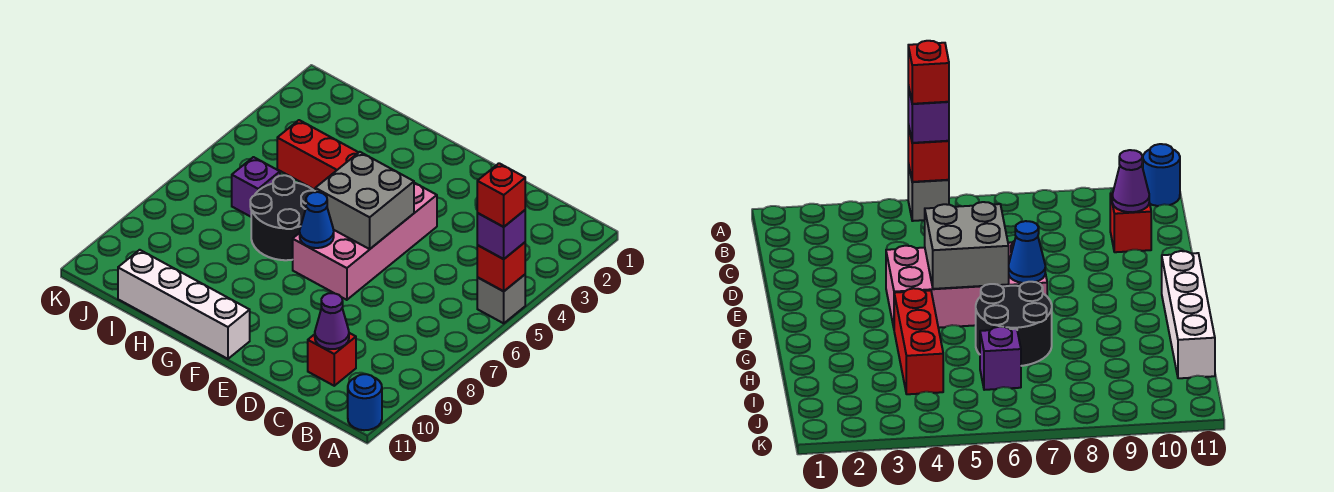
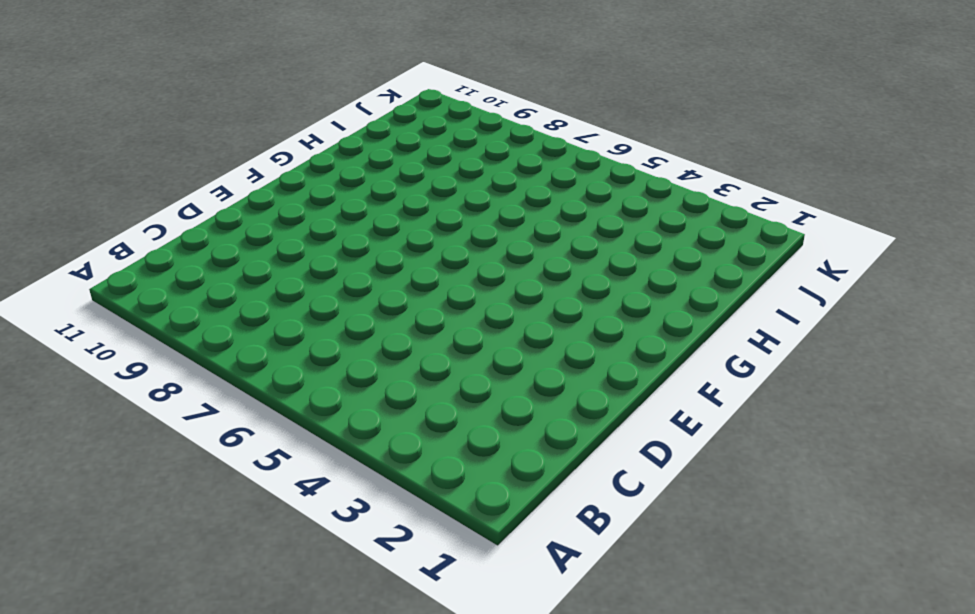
none -> grey 1x1 brick [477,275,525,323]
none -> blue 1x1 round brick [348,374,382,430]
none -> red 1x1 brick [308,333,356,386]

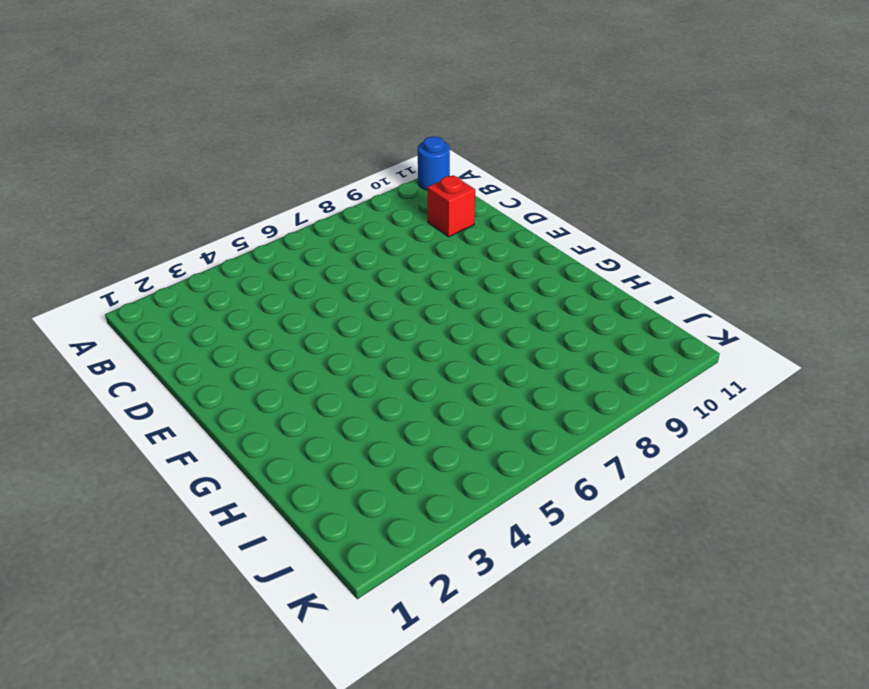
none -> grey 1x1 brick [477,275,525,323]
none -> pink 2x4 brick [293,183,437,300]
none -> white 1x4 brick [118,250,250,359]

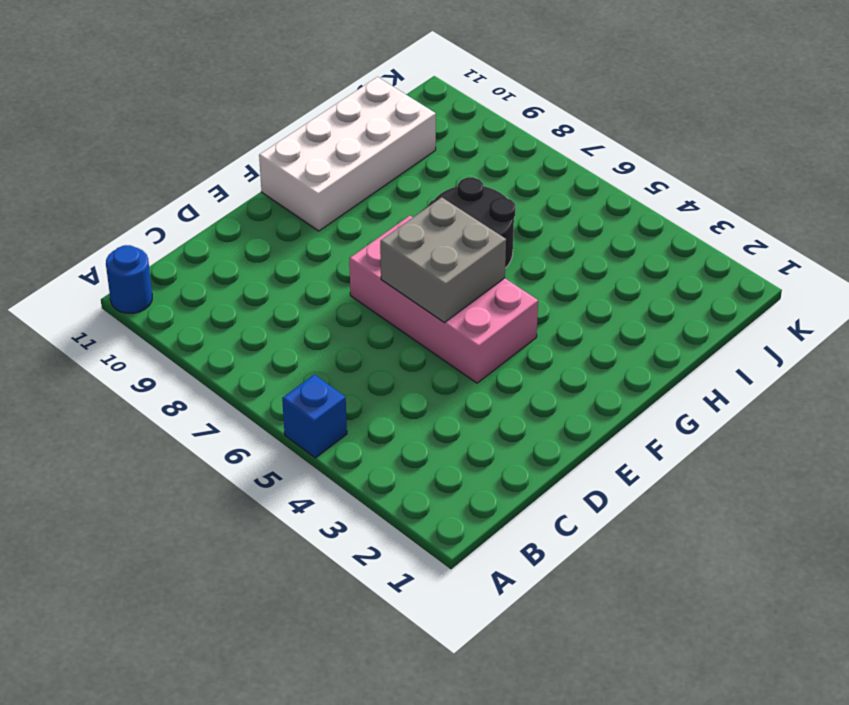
blue 1x1 brick [282,374,347,458] -> grey 1x1 brick [477,275,525,323]
white 2x4 brick [259,77,436,231] -> white 1x4 brick [118,250,250,359]
none -> red 1x1 brick [308,333,356,386]
none -> red 1x3 brick [277,120,359,190]
none -> purple 1x1 brick [232,157,280,217]

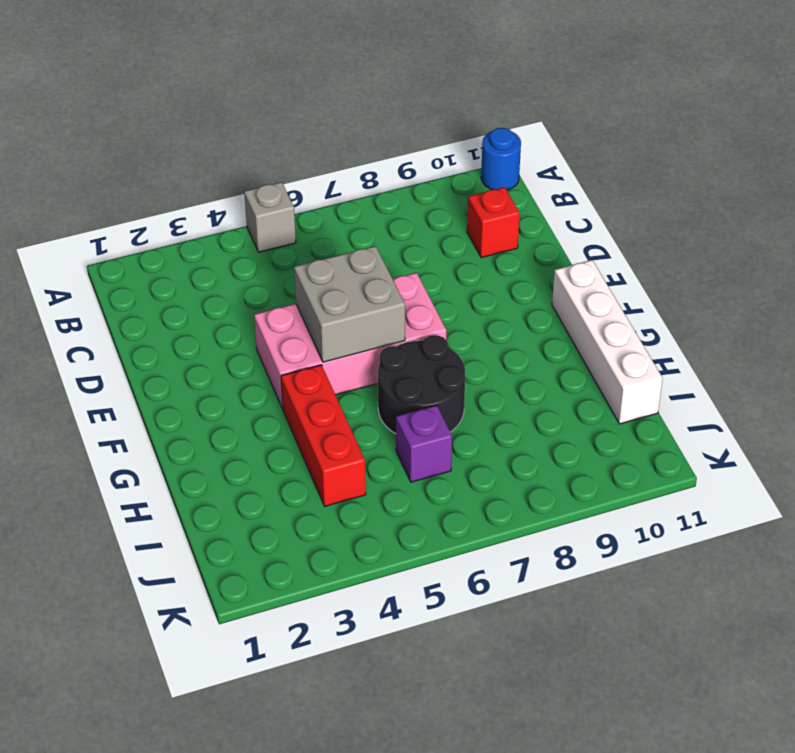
none -> red 1x1 brick [477,242,525,291]
none -> purple 1x1 cone [315,293,349,349]
none -> blue 1x1 cone [300,192,334,248]

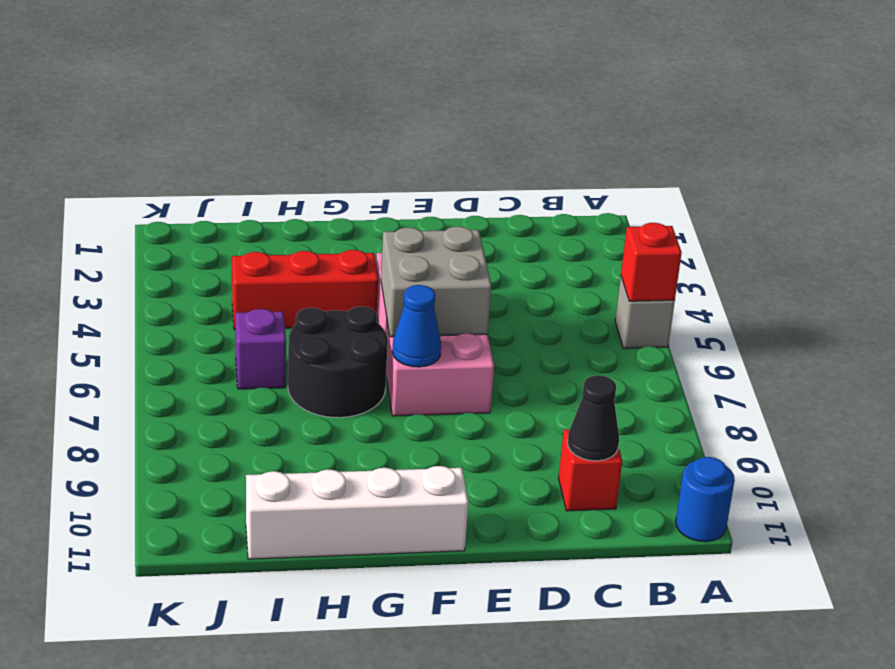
black 1x1 cone [568,375,619,461] -> purple 1x1 cone [315,293,349,349]
none -> purple 1x1 brick [477,210,525,259]
none -> red 1x1 brick [477,163,525,227]

